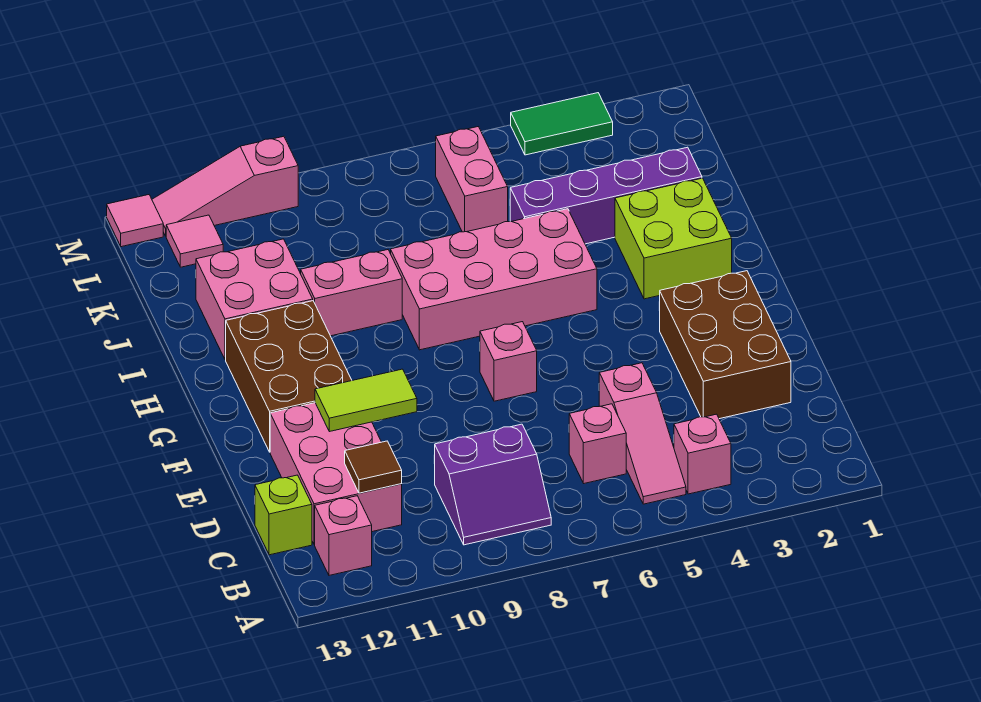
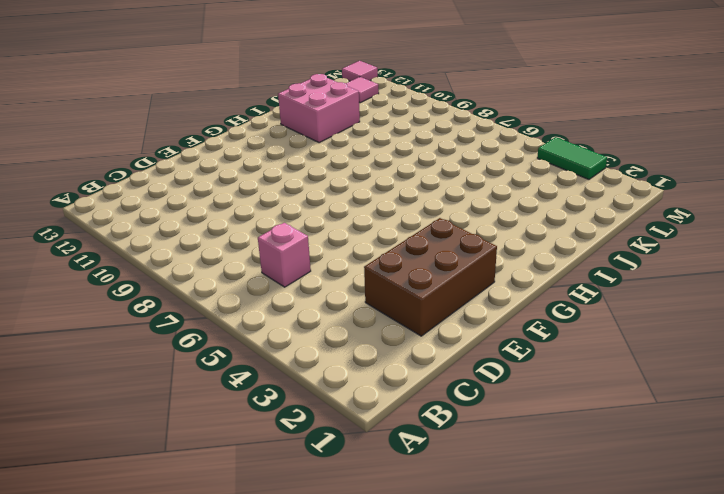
none -> pink 1x1 brick [674,414,731,494]
none -> pink 1x3 slope [599,363,686,504]
none -> purple 2x2 slope [435,424,551,545]

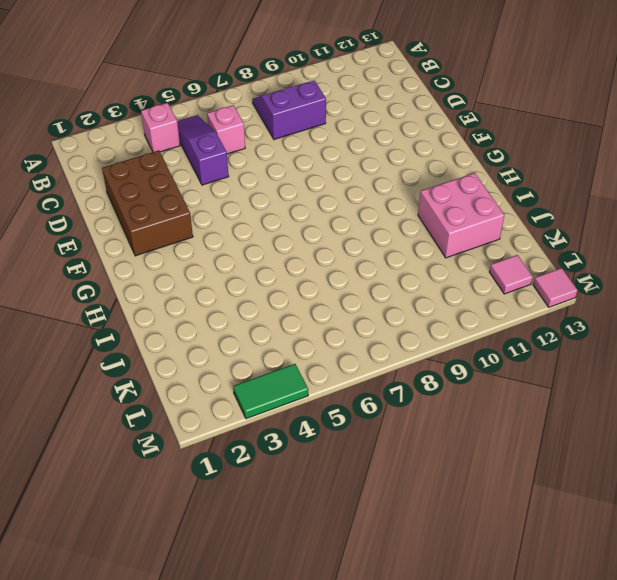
purple 1x3 slope [177,115,229,185] -> pink 1x3 slope [599,363,686,504]
none -> pink 1x1 brick [315,496,372,575]
none -> pink 2x3 brick [270,403,402,545]
none -> lime 1x1 brick [255,475,312,555]

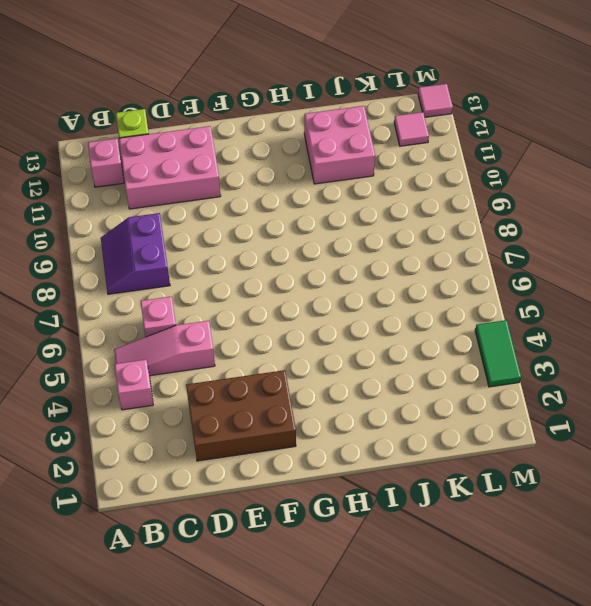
none -> pink 1x1 brick [480,322,537,401]
none -> brown 2x3 brick [226,301,352,452]
none -> lime 2x2 brick [615,178,732,299]

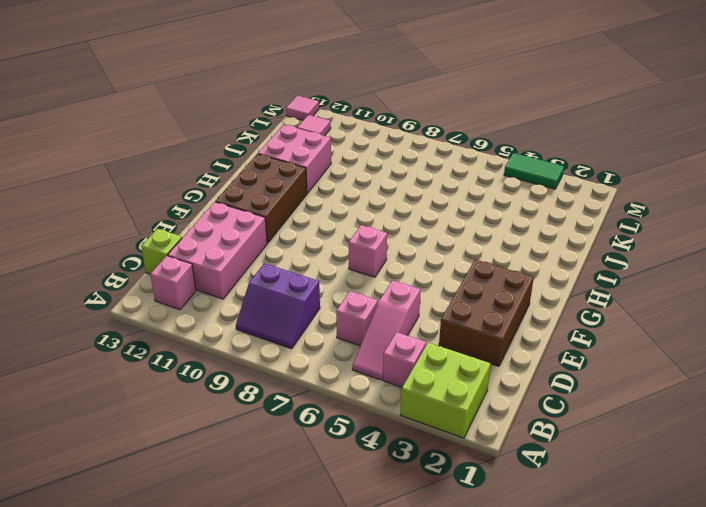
lime 2x2 brick [400,343,491,438] -> lime 2x2 brick moved to [615,178,732,299]
none -> pink 2x4 brick [391,209,597,350]
none -> pink 1x2 brick [301,250,402,336]
none -> purple 1x4 brick [510,147,702,244]

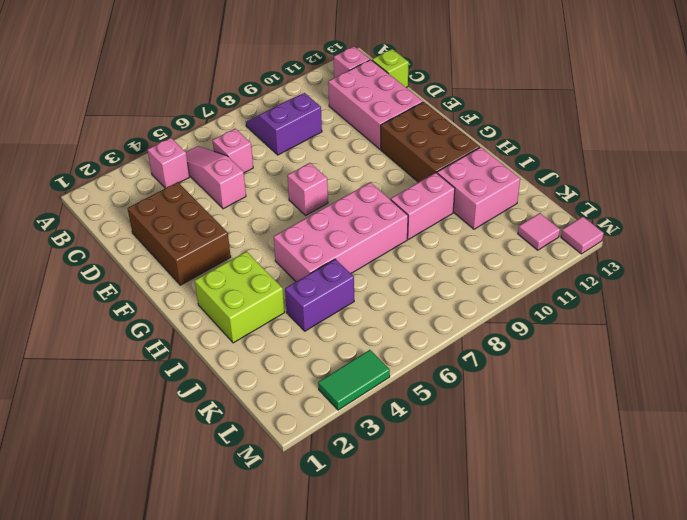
purple 1x2 brick [285,259,354,331] -> purple 1x4 brick [510,147,702,244]
none -> pink 1x2 brick [436,127,508,232]
none -> pink 1x3 slope [152,136,298,236]
none -> brown 1x1 tile [345,441,402,493]

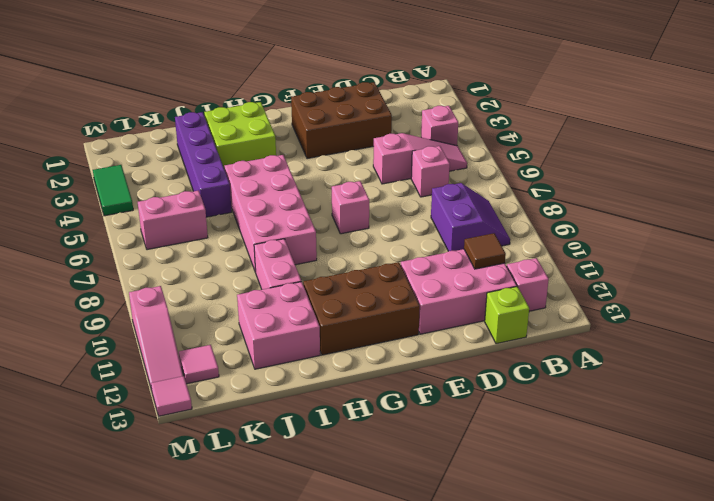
none -> lime 1x2 tile [315,369,417,432]

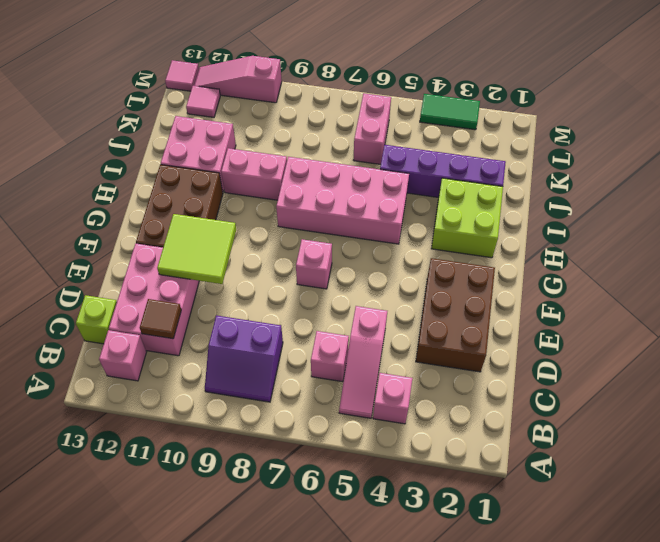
lime 2x2 tile [157,214,236,284] -> lime 1x2 tile [315,369,417,432]

